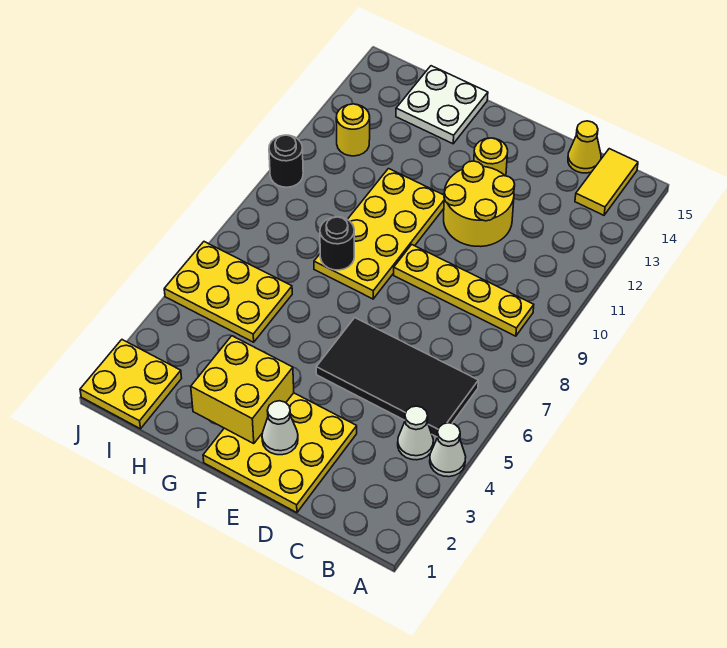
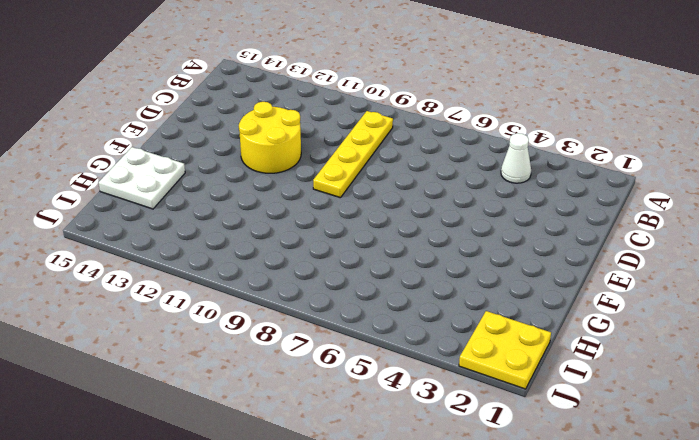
none -> white 1x1 cone [430,423,466,477]
none -> black 2x4 tile [316,318,478,437]
none -> yellow 1x2 tile [575,149,638,215]

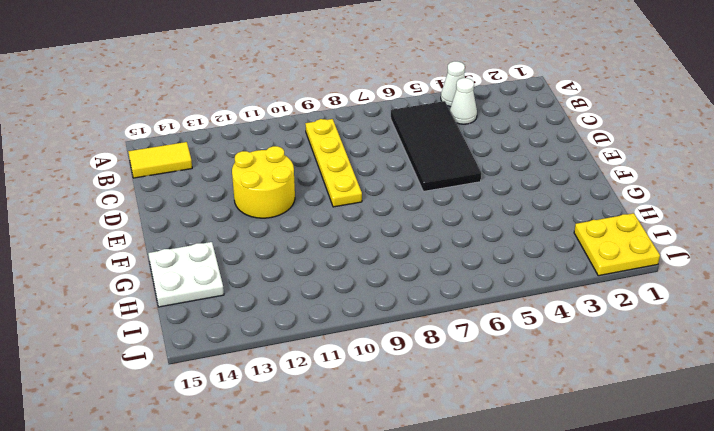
none -> yellow 1x1 cone [568,121,601,173]
none -> yellow 3x3 plate [203,393,357,513]
none -> yellow 1x1 round brick [474,138,508,176]

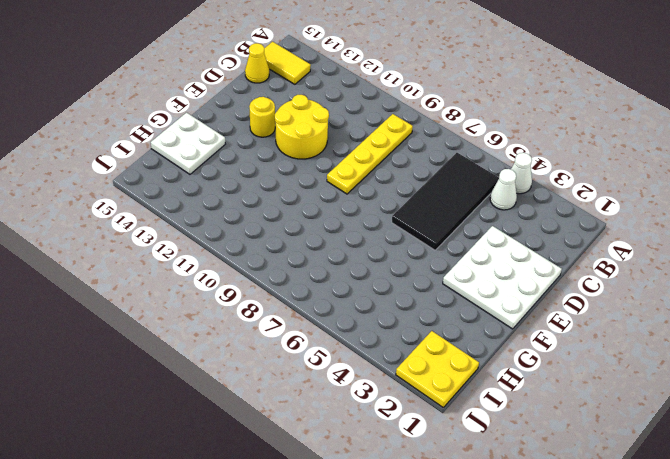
white 3x3 plate [443,226,562,329] -> yellow 3x3 plate [203,393,357,513]
none -> yellow 2x4 plate [314,169,444,299]
none -> yellow 2x3 plate [164,242,292,342]
none -> yellow 1x1 round brick [336,104,370,156]

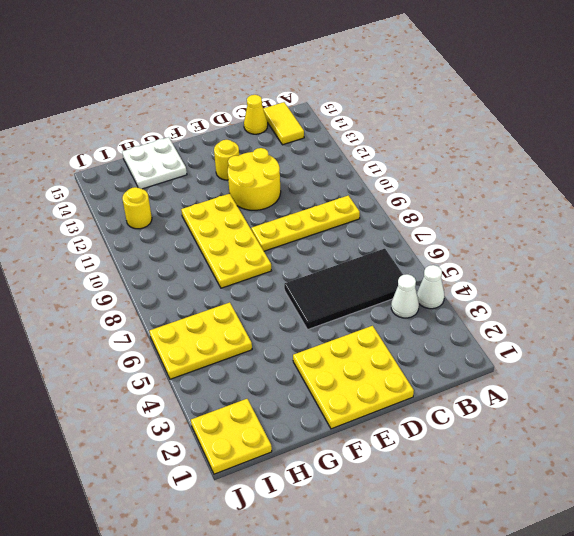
none -> black 1x1 round brick [269,135,303,187]
none -> white 1x1 cone [262,401,298,455]
none -> yellow 2x2 brick [191,336,294,444]

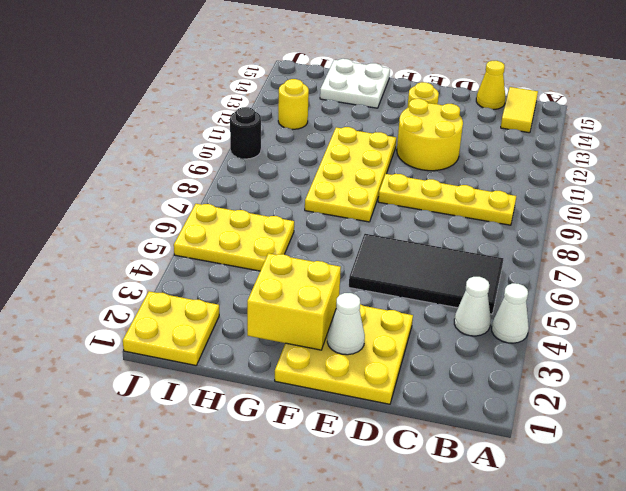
none -> black 1x1 round brick [320,217,354,270]

